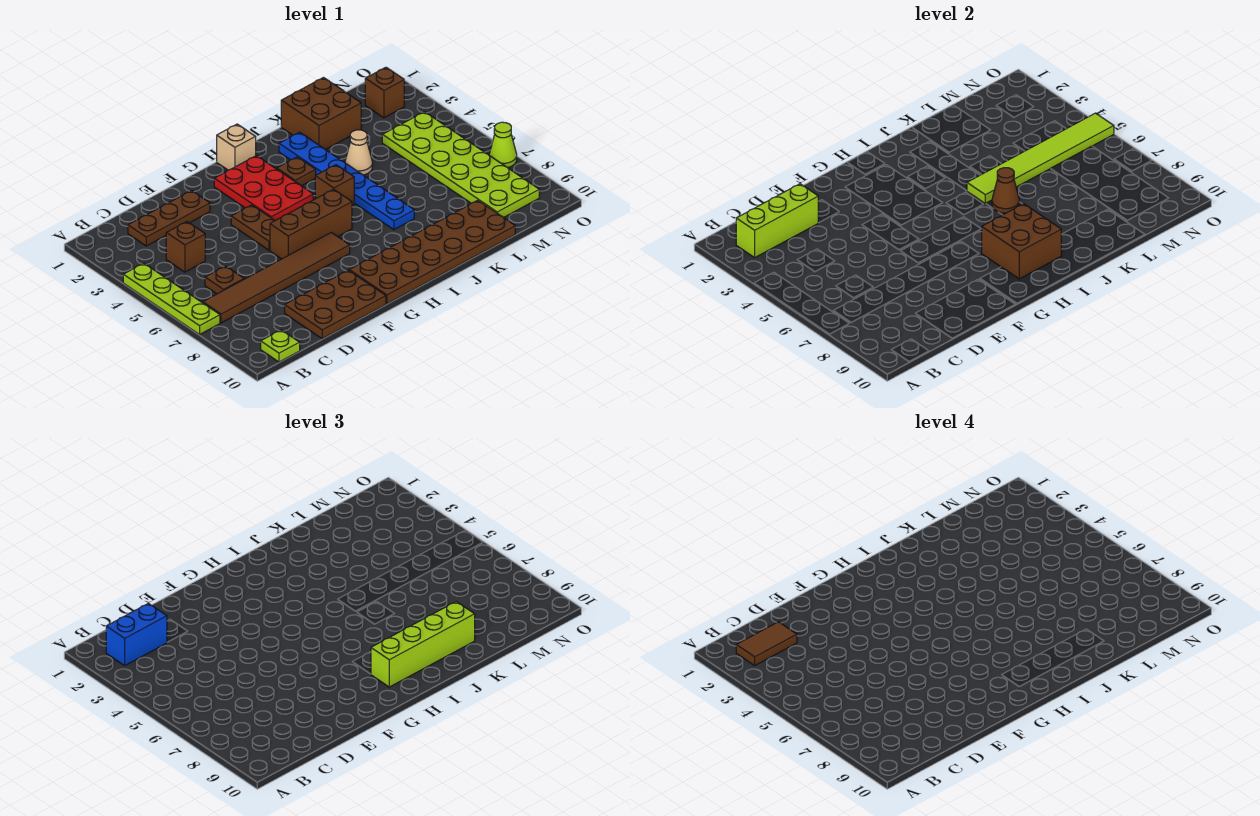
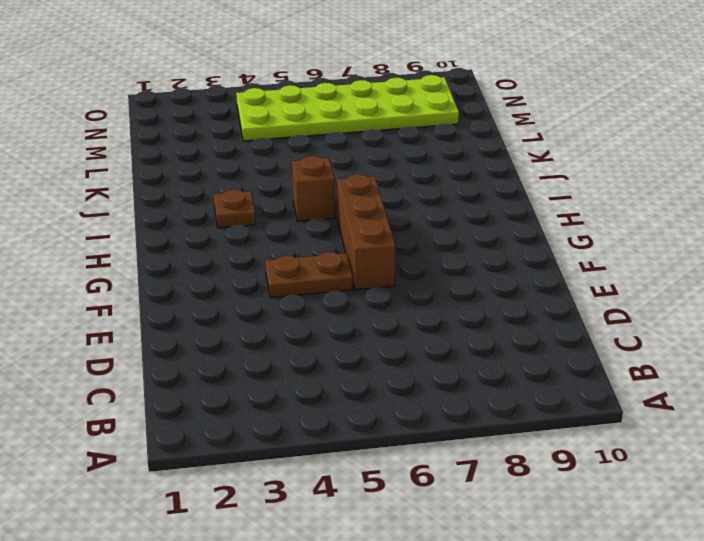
none -> lime 1x4 plate [123,263,220,334]
none -> brown 1x6 tile [203,233,350,323]
none -> lime 1x1 plate [261,330,300,362]

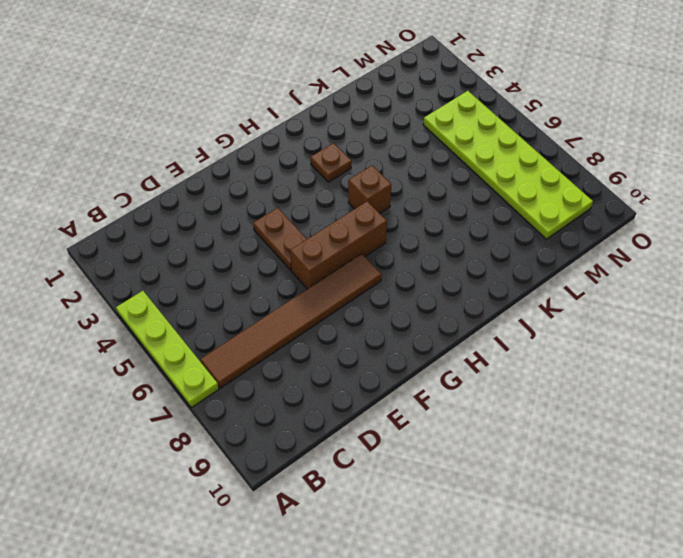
none -> lime 1x1 plate [261,330,300,362]
none -> brown 1x3 plate [128,191,210,246]
none -> brown 1x1 brick [166,222,205,272]

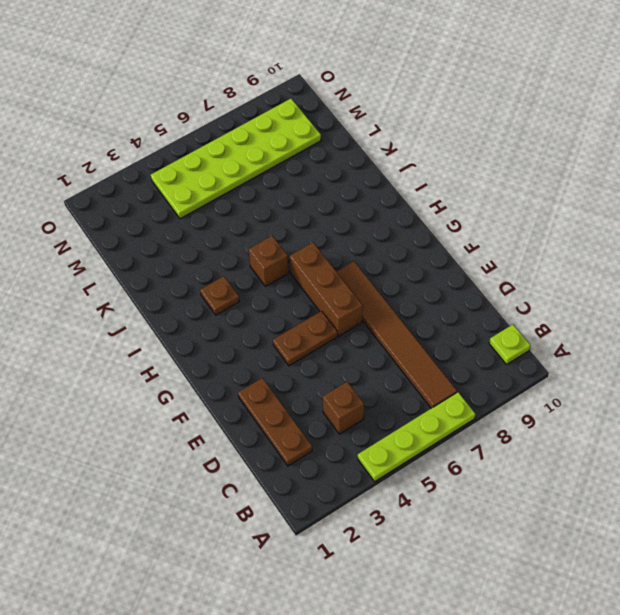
none -> brown 1x1 plate [205,266,244,294]
none -> brown 2x3 plate [285,270,386,339]
none -> red 2x3 plate [214,156,313,221]

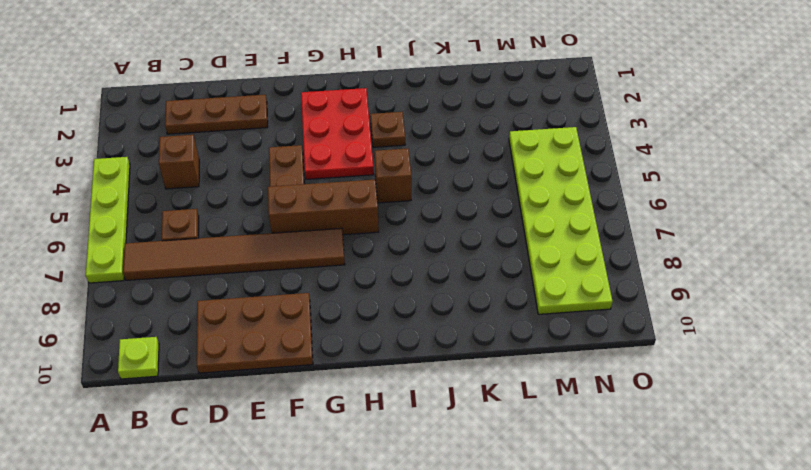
none -> brown 2x6 plate [349,200,515,304]
none -> tan 1x1 brick [217,124,256,170]
none -> blue 1x6 plate [279,132,414,230]

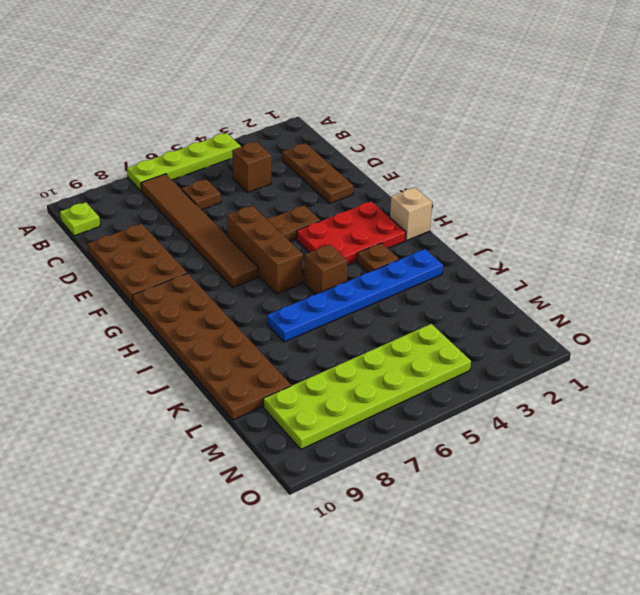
none -> brown 2x2 brick [281,78,361,150]
none -> tan 1x1 cone [345,130,372,175]
none -> brown 1x1 brick [365,67,404,118]

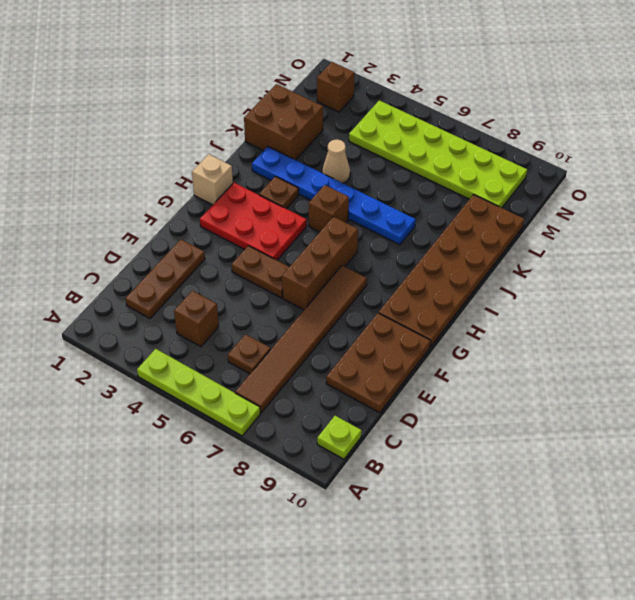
none -> lime 1x1 cone [489,122,517,168]
none -> lime 1x3 brick [736,184,818,257]
none -> brown 2x2 brick [982,204,1061,279]

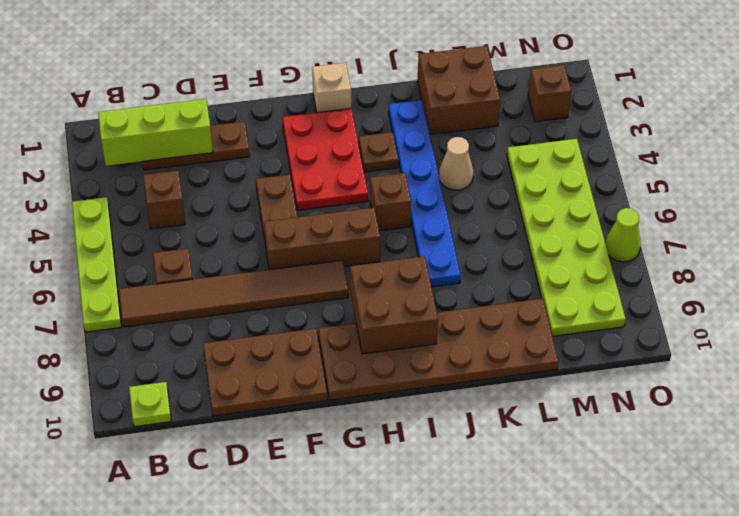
none -> lime 1x6 tile [967,113,1114,204]
none -> brown 1x1 cone [992,168,1019,213]
none -> blue 1x2 brick [106,603,167,665]

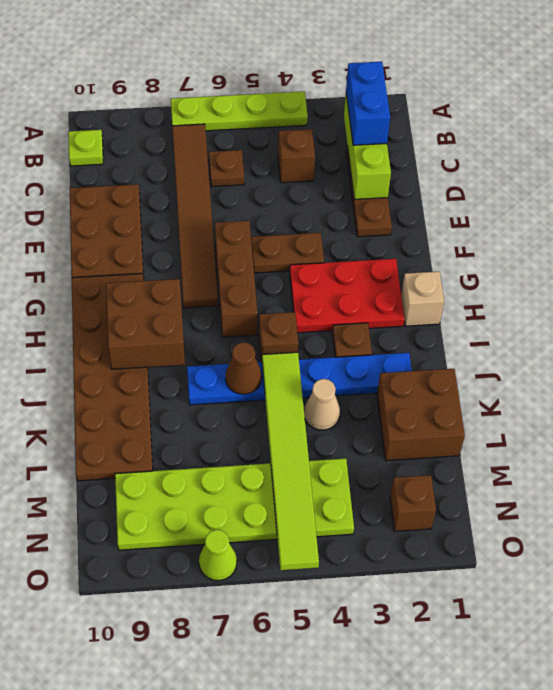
none -> lime 1x4 brick [371,602,475,687]
none -> brown 1x2 tile [736,622,797,665]

